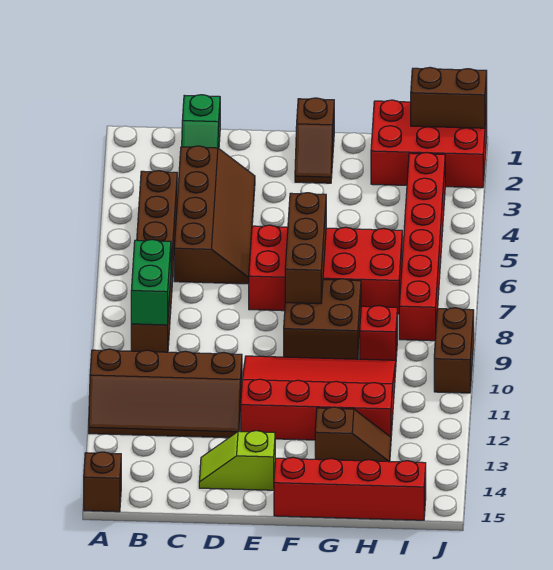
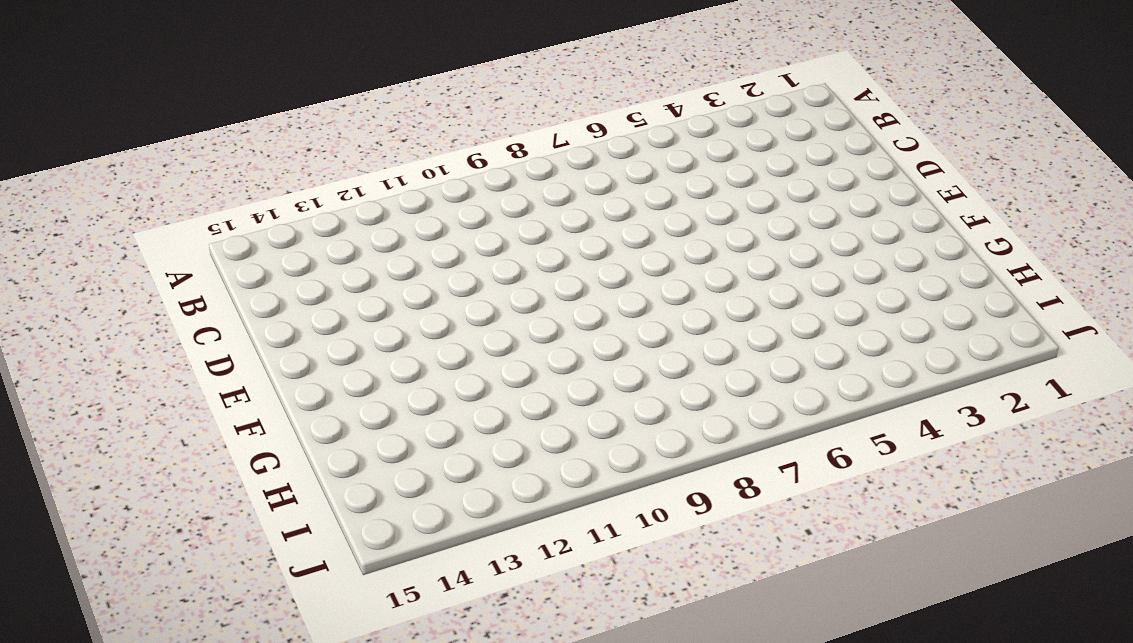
none -> brown 2x4 slope [89,349,242,438]
none -> brown 1x1 brick [84,452,121,512]
none -> brown 1x6 brick [131,171,177,352]

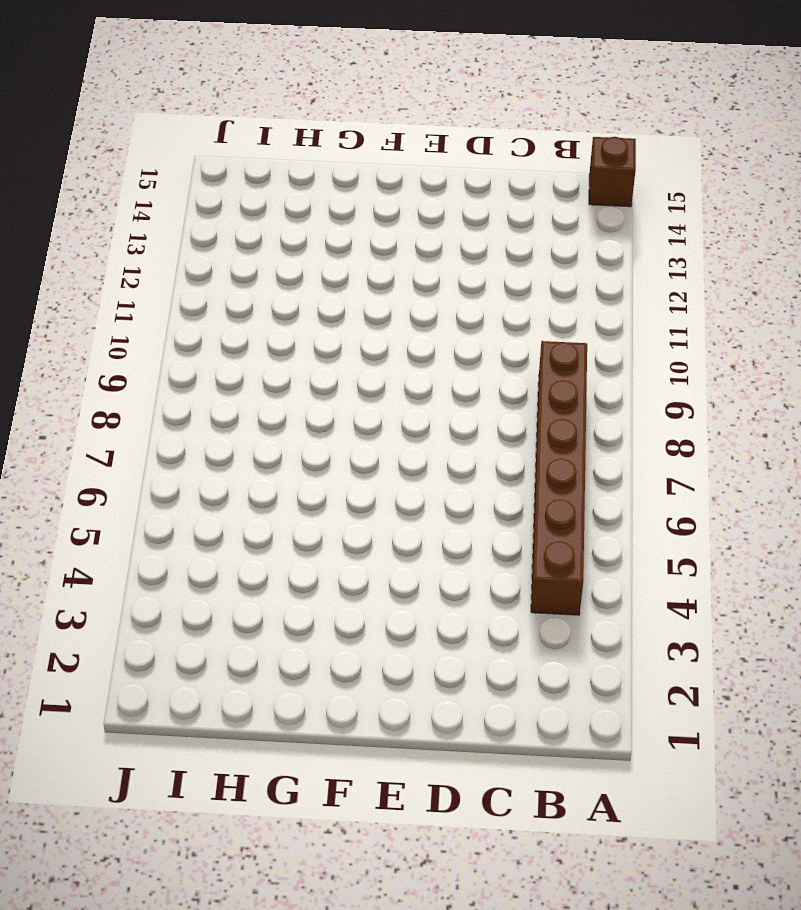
none -> brown 2x4 slope [89,349,242,438]
none -> green 1x2 slope [182,95,220,148]
none -> brown 2x4 slope [174,146,255,284]

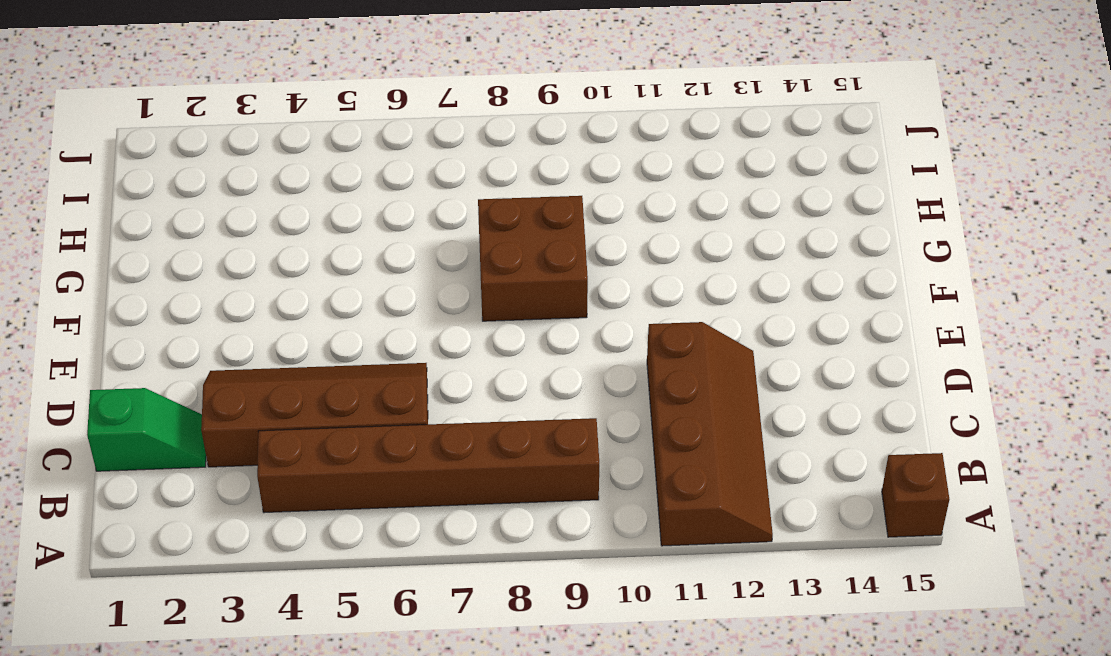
none -> lime 1x2 slope [199,431,275,490]
none -> red 2x4 brick [249,225,402,314]
none -> red 3x4 slope [241,356,396,440]

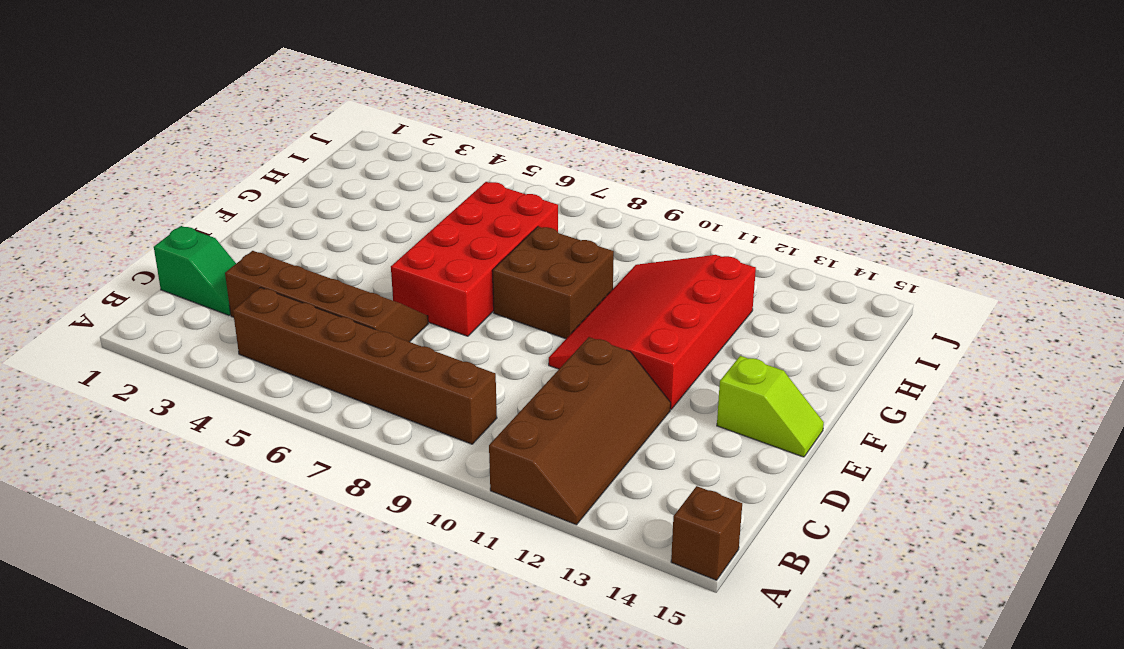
lime 1x2 slope [717,356,824,457] -> lime 1x2 slope turned to [199,431,275,490]
none -> brown 1x2 slope [295,98,334,183]
none -> red 1x4 brick [274,457,426,520]
none -> brown 1x2 slope [315,407,391,462]

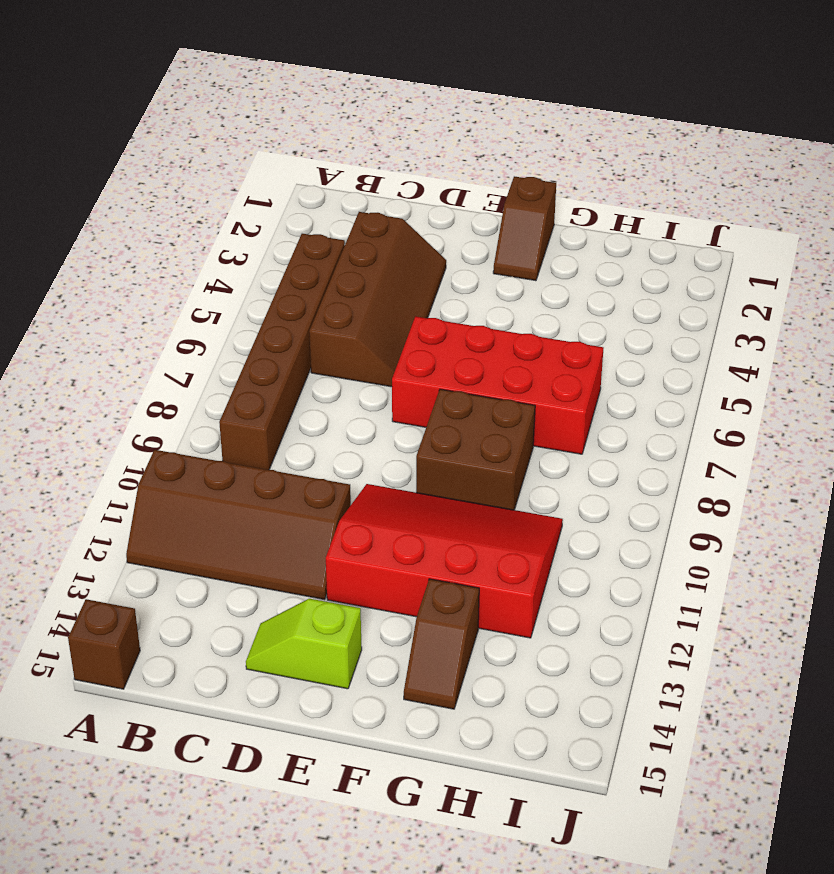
brown 1x2 slope [404,579,479,709] -> brown 1x2 slope turned to [315,407,391,462]
none -> green 1x2 slope [182,95,220,148]
none -> red 1x4 brick [274,457,426,520]
none -> red 2x3 brick [371,100,487,188]

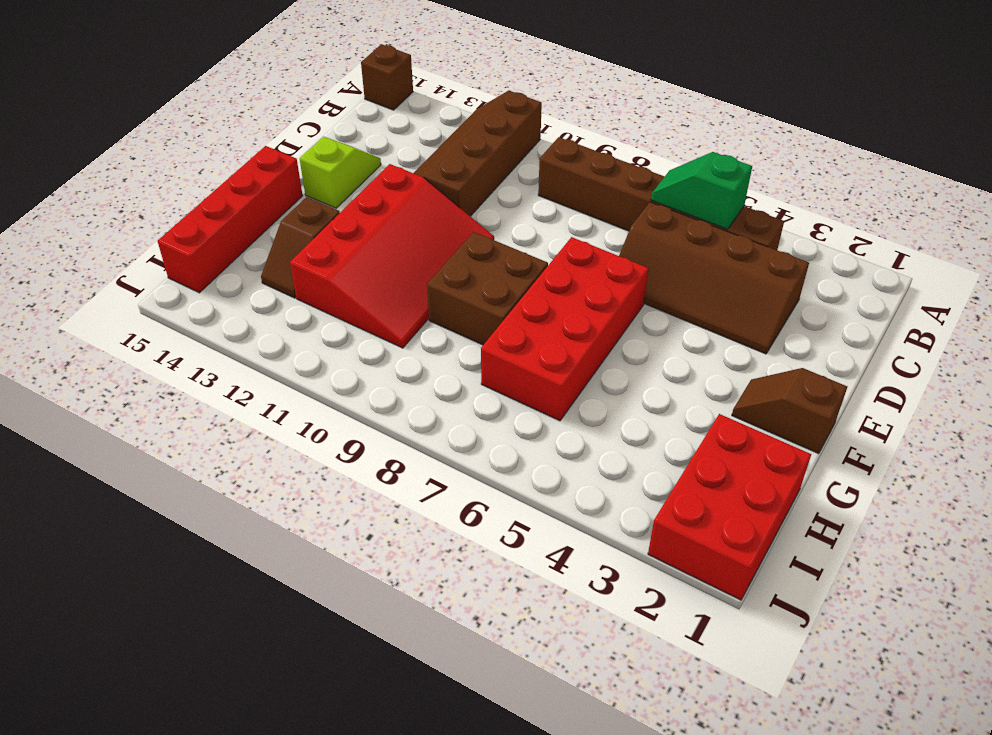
green 1x2 slope [651,152,752,229] -> green 1x2 slope moved to [182,95,220,148]
none -> red 1x1 brick [360,306,397,360]
none -> red 1x6 brick [399,153,445,341]
none -> brown 1x2 brick [434,308,474,393]

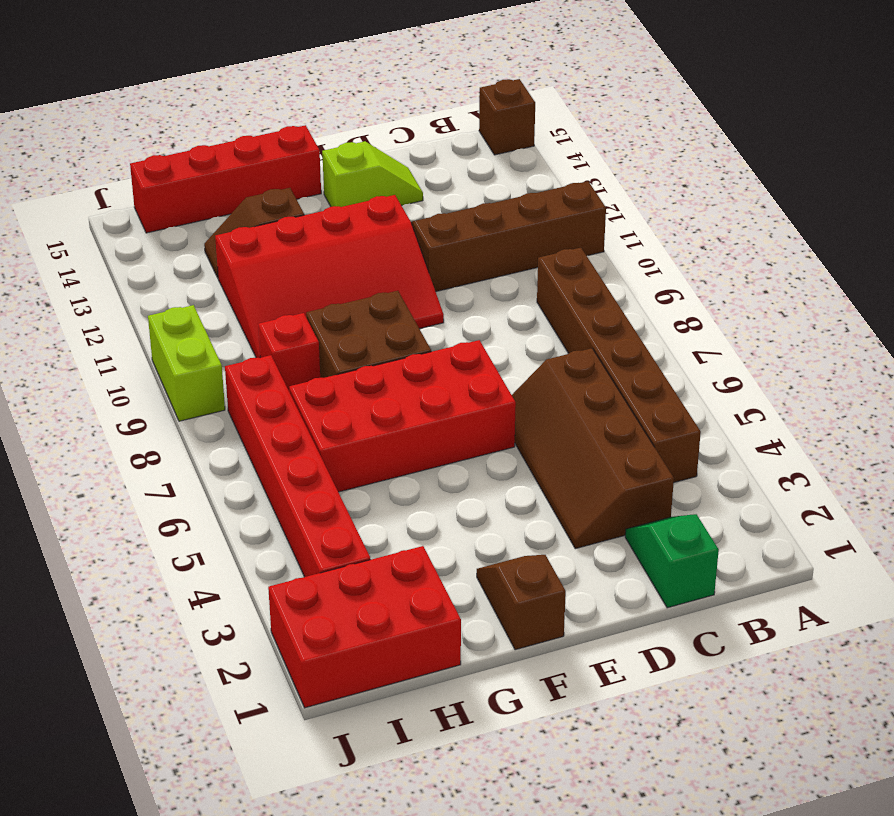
lime 1x2 brick [148,305,225,421] -> brown 1x2 brick [434,308,474,393]
none -> green 1x2 brick [131,240,171,325]
none -> brown 1x3 brick [285,193,326,304]
none -> brown 1x2 brick [411,67,487,128]

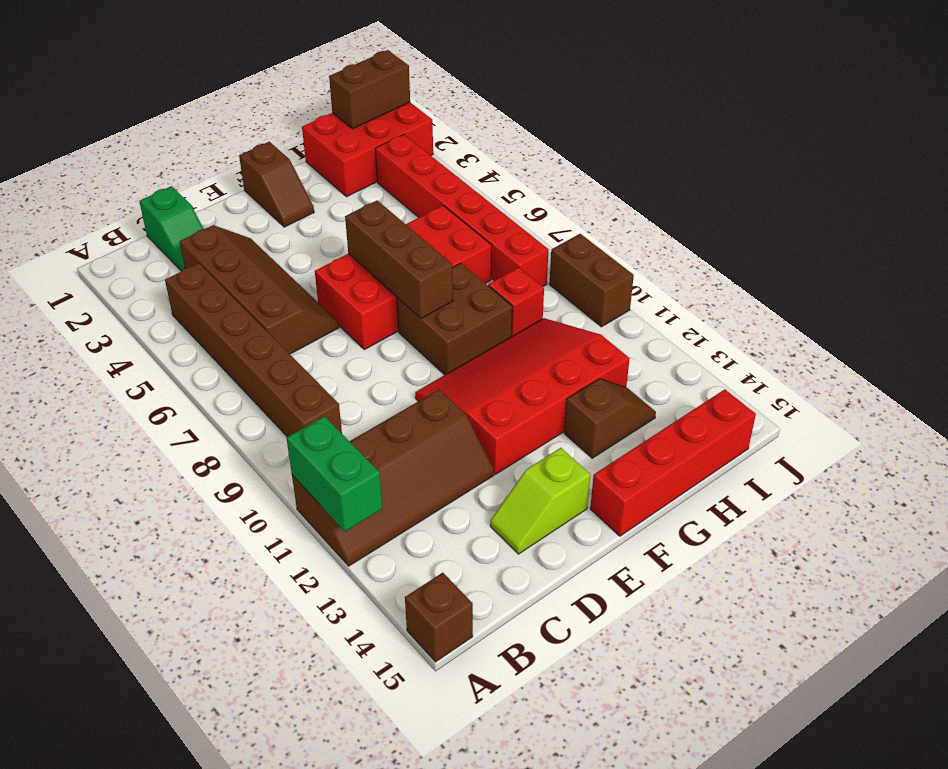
green 1x2 brick [286,416,382,531] -> green 1x2 brick moved to [131,240,171,325]

